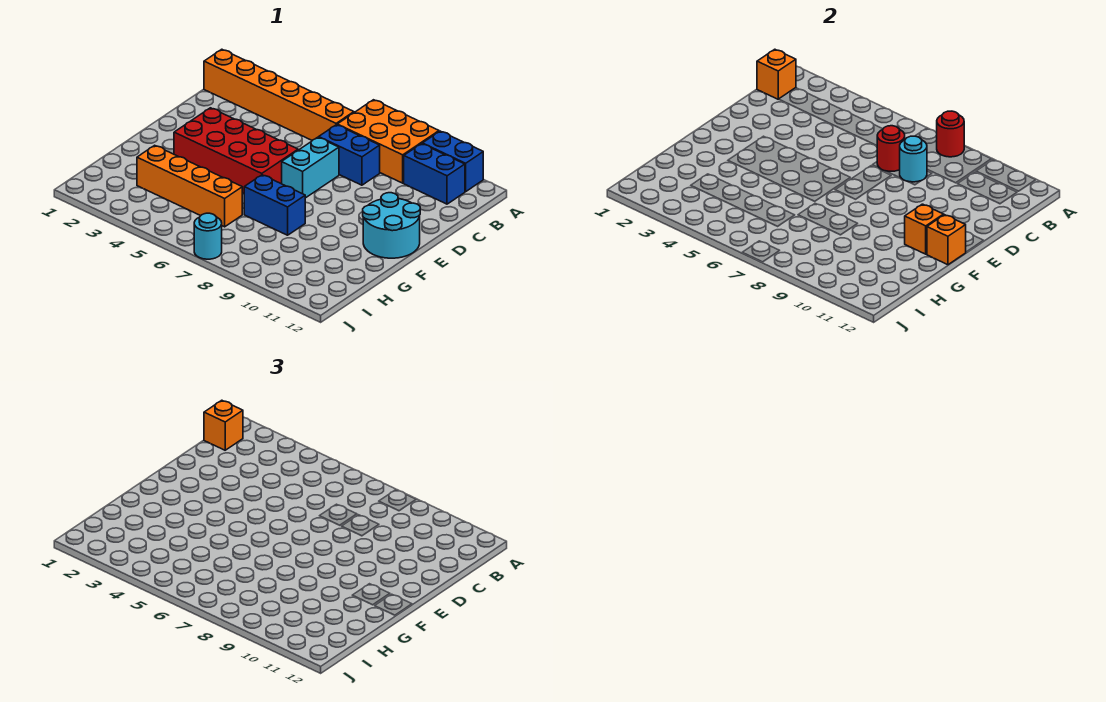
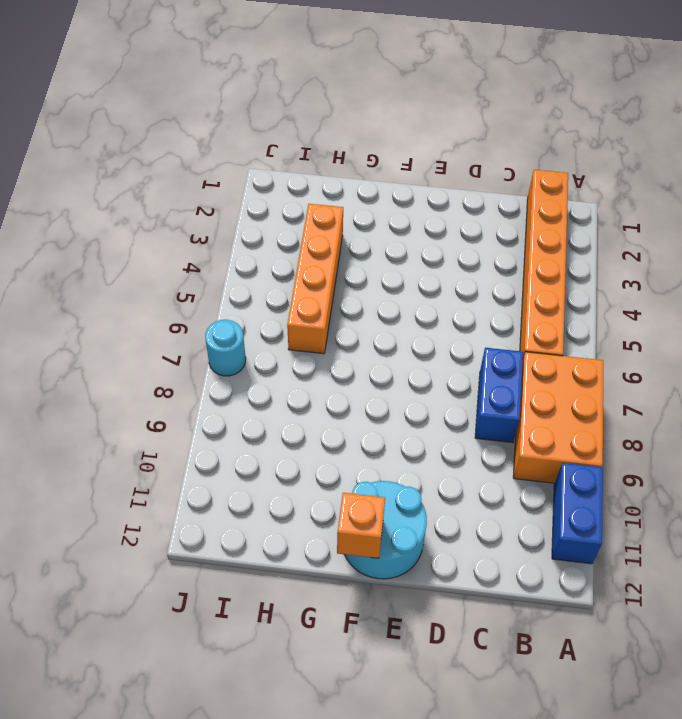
none -> blue 1x2 brick [404,144,465,204]
none -> cyan 1x2 brick [282,137,339,198]
none -> red 2x4 brick [174,108,298,193]

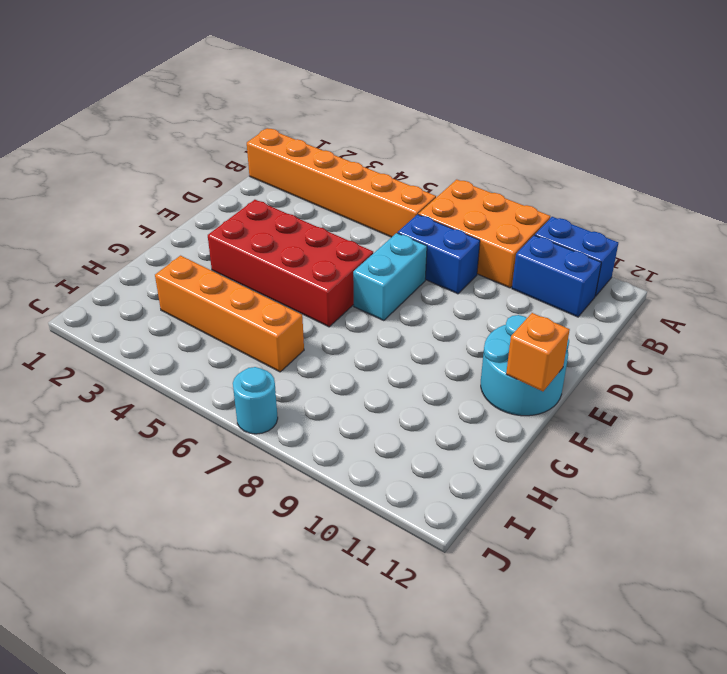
none -> blue 1x2 brick [244,175,305,235]
none -> red 1x1 round brick [936,111,964,157]
none -> orange 1x1 brick [757,49,796,99]

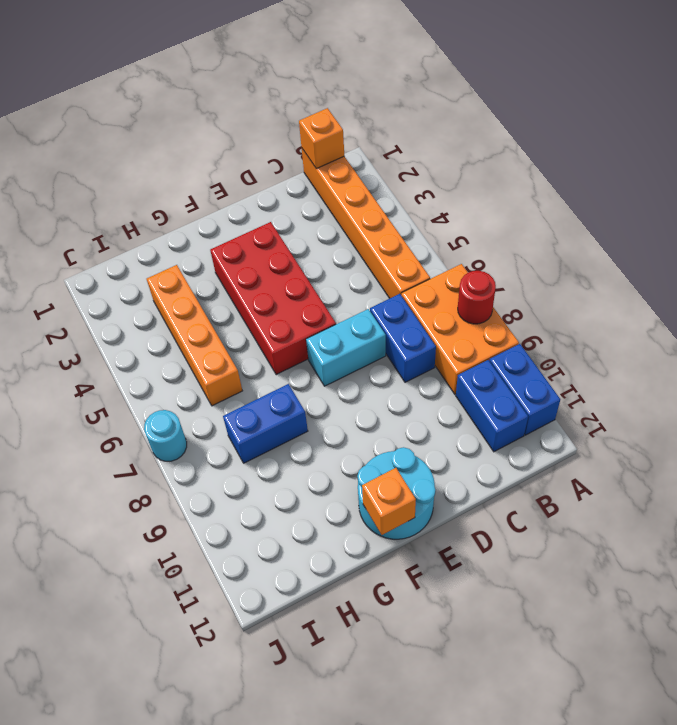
blue 1x2 brick [223,384,308,463] -> blue 1x2 brick turned to [244,175,305,235]
none -> red 1x1 round brick [877,126,905,171]
none -> cyan 1x1 round brick [900,136,927,182]
none -> orange 1x1 brick [905,204,944,254]

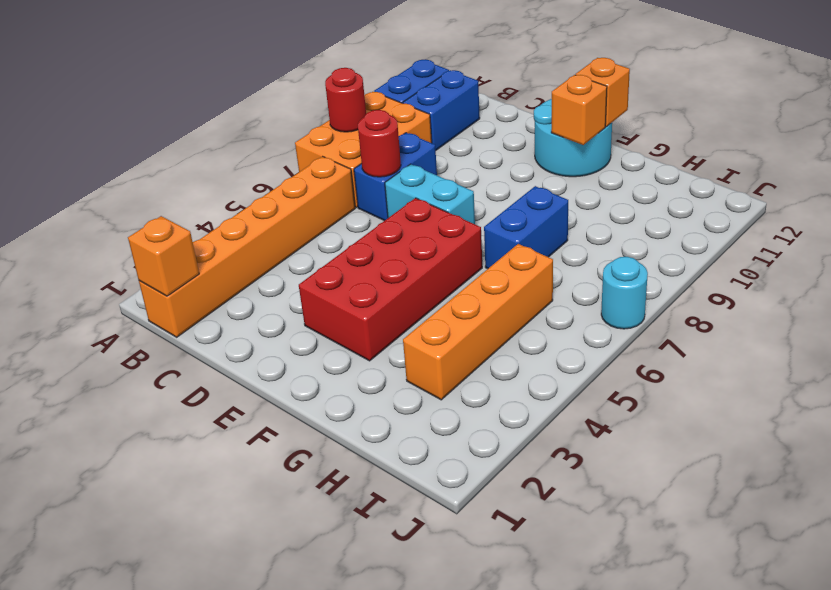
none -> cyan 1x1 round brick [900,136,927,182]
none -> orange 1x1 brick [204,400,243,450]

